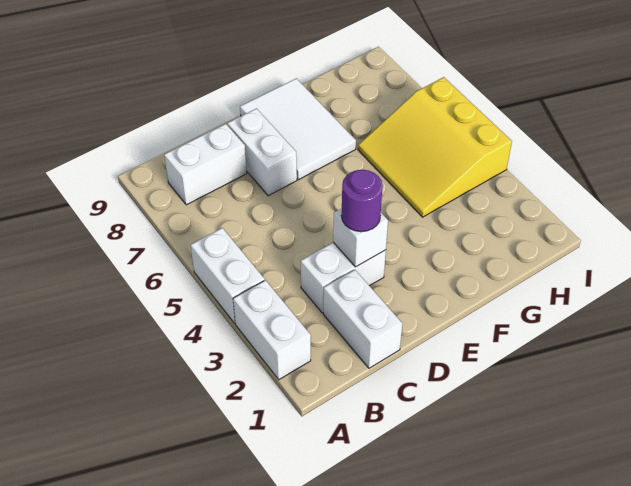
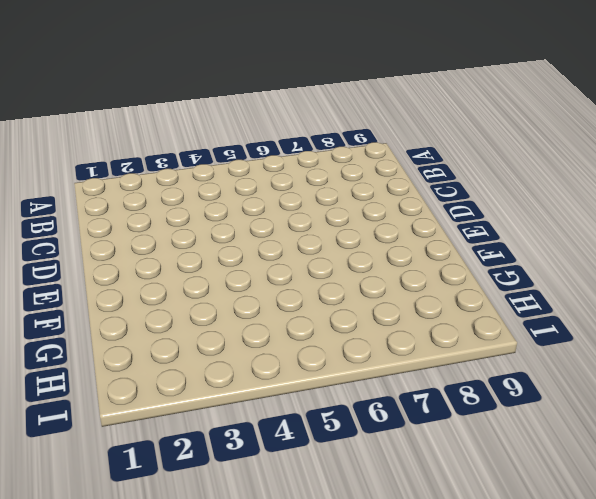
none -> white 1x2 brick [233,280,311,380]
none -> white 1x2 brick [191,228,265,323]

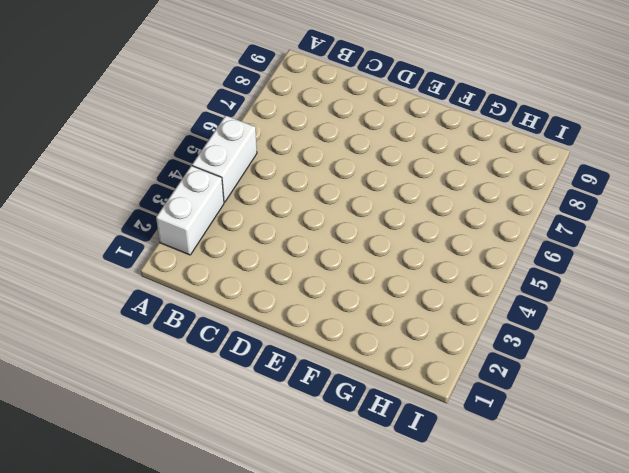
none -> white 1x2 brick [164,124,247,205]
none -> white 1x2 brick [323,270,402,368]

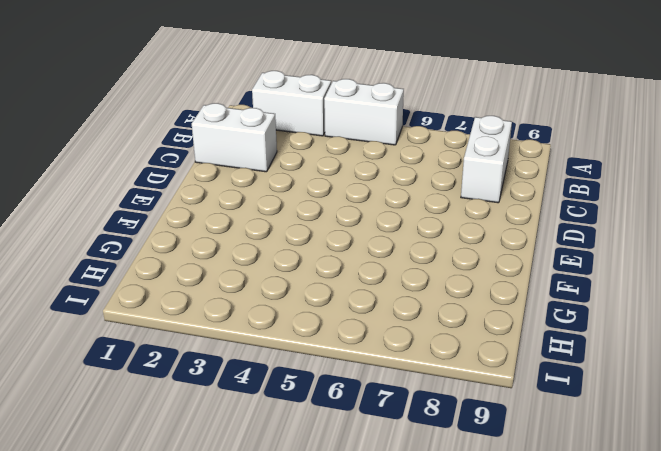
none -> white 1x2 brick [301,242,386,313]
none -> white 1x2 brick [227,109,297,196]

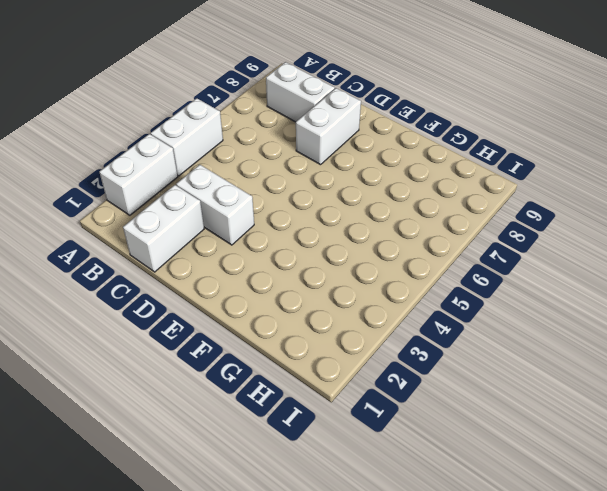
none -> white 2x3 tile [240,78,356,180]
none -> yellow 3x3 slope [358,77,512,217]

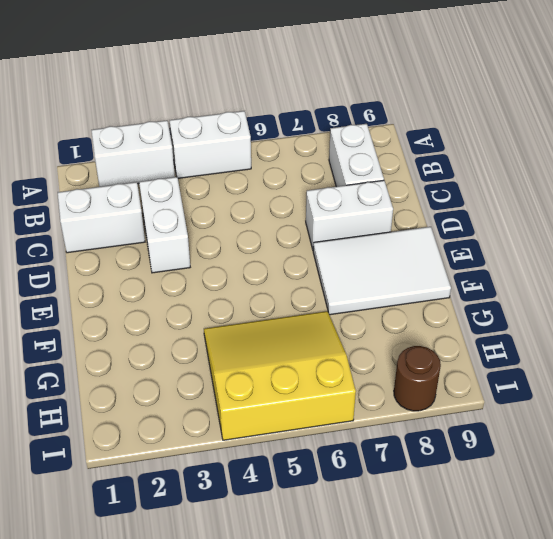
brown 1x1 round brick [394,346,441,411] -> none
none -> white 1x1 brick [333,209,388,267]
none -> purple 1x1 round brick [341,170,383,232]

